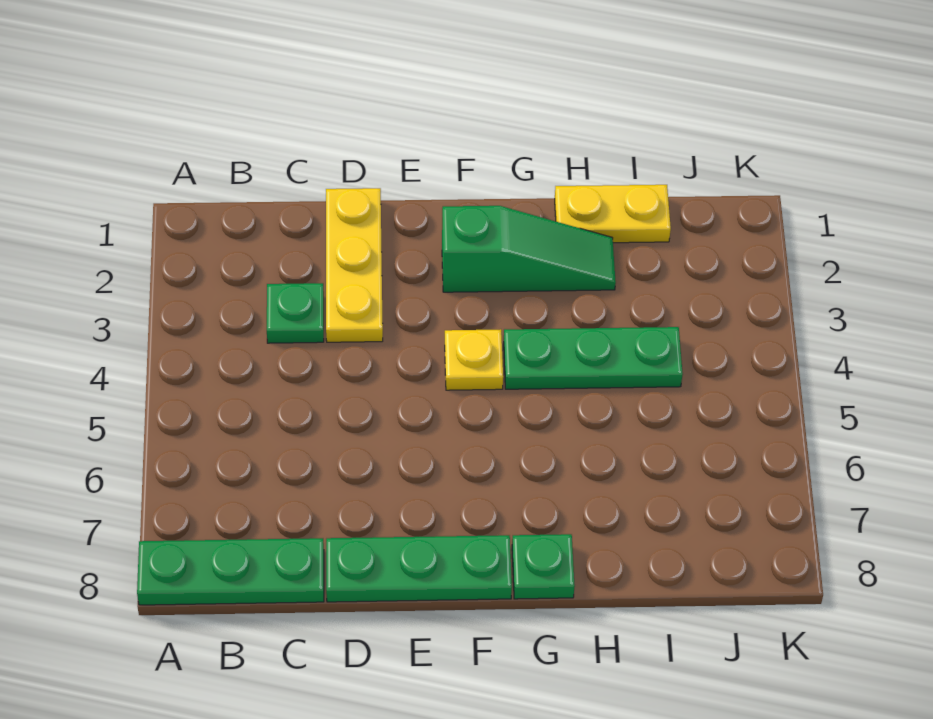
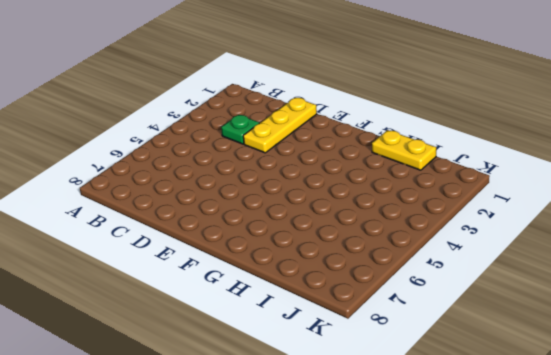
none -> green 1x3 plate [137,538,324,605]
none -> green 1x3 plate [326,535,512,602]

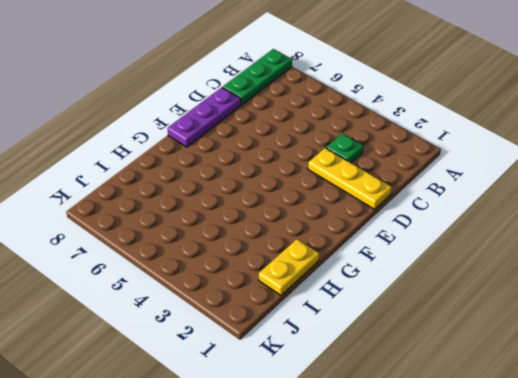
purple 1x3 plate [167,87,241,147] -> green 1x3 plate [326,535,512,602]
none -> green 1x3 slope [442,206,616,292]
none -> yellow 1x1 plate [445,329,503,390]

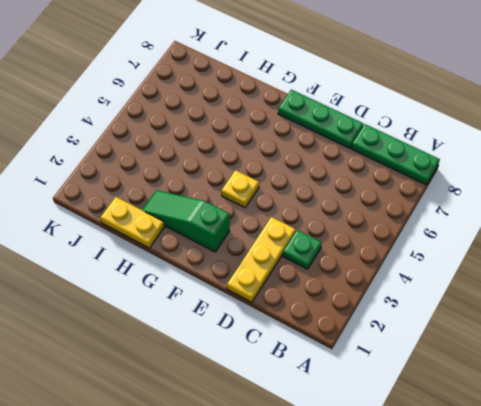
none -> green 1x3 plate [504,327,683,389]
none -> green 1x1 plate [512,534,575,599]

